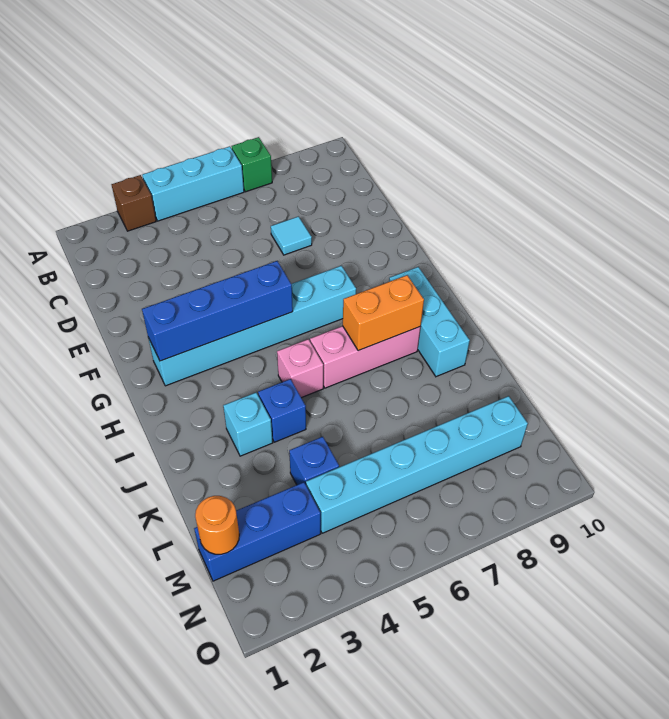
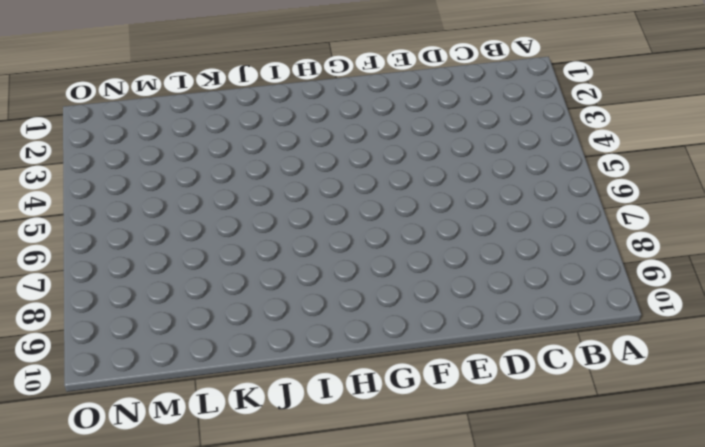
none -> brown 1x1 brick [111,175,156,231]
none -> cyan 1x3 brick [142,146,244,221]
none -> green 1x1 brick [232,137,272,192]

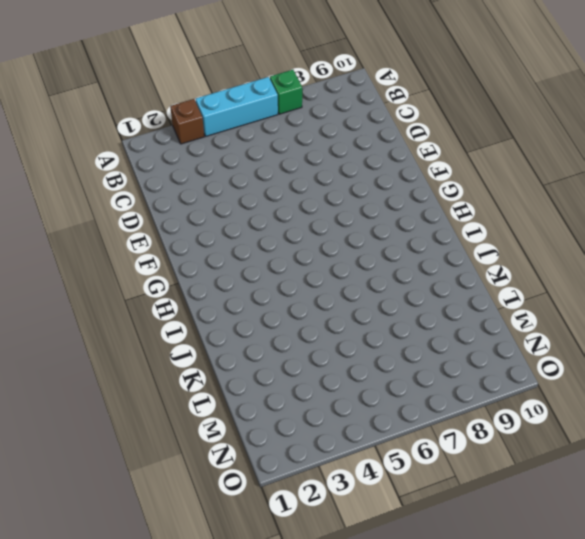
none -> cyan 1x1 tile [271,216,312,255]
none -> cyan 1x6 brick [148,266,356,386]
none -> cyan 1x3 brick [389,267,470,377]

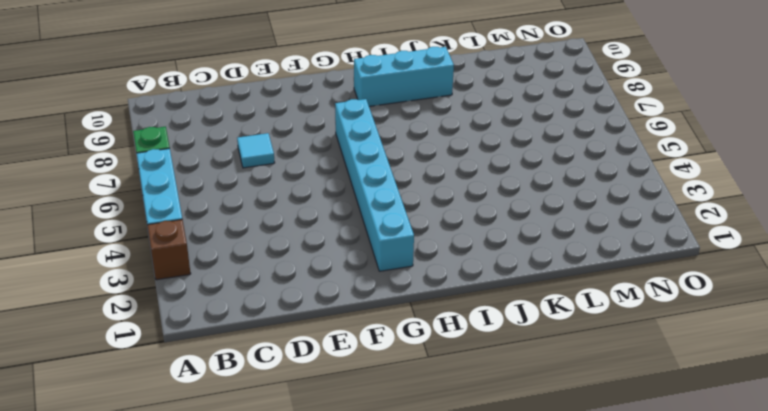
none -> pink 1x1 brick [277,339,323,398]
none -> pink 1x3 brick [310,326,420,388]
none -> cyan 1x1 brick [223,393,273,456]

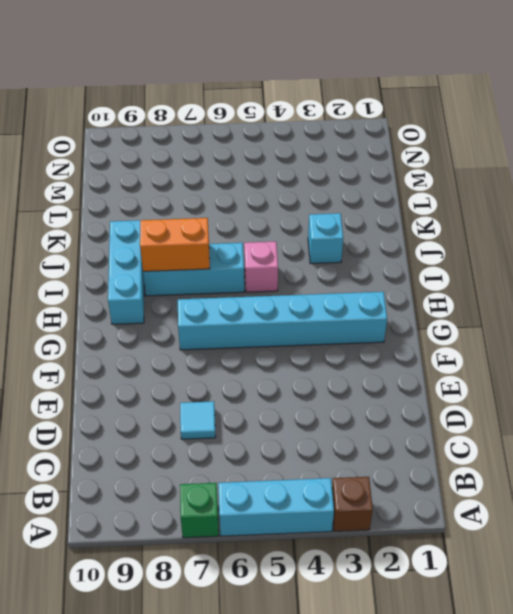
cyan 1x3 brick [143,243,244,296] -> pink 1x3 brick [310,326,420,388]
none -> blue 1x1 brick [258,379,306,442]
none -> blue 1x1 brick [289,437,339,485]
none -> blue 1x3 brick [194,482,321,581]

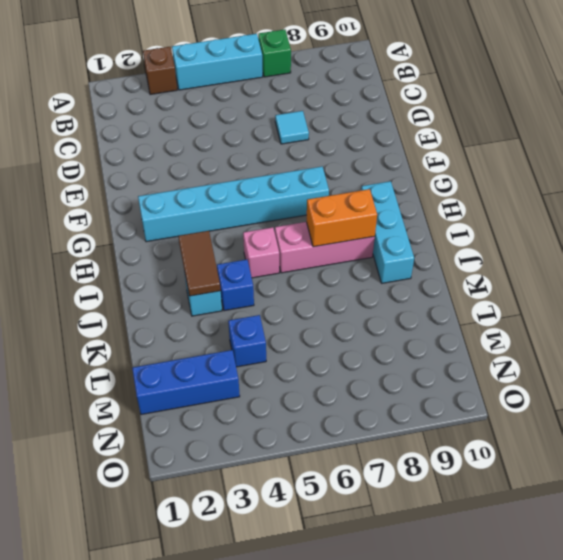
brown 1x2 tile [178,231,221,296] -> none
none -> cyan 1x6 brick [306,396,528,533]
none -> blue 1x4 brick [142,261,293,361]
none -> orange 1x1 round brick [195,496,239,554]

